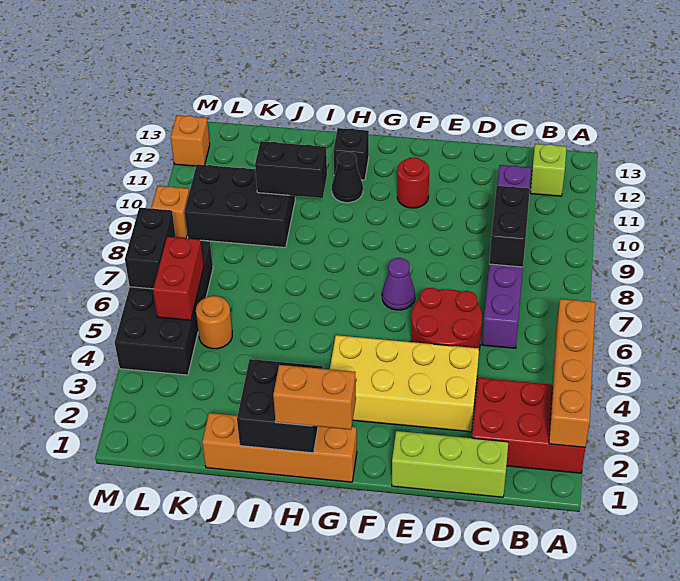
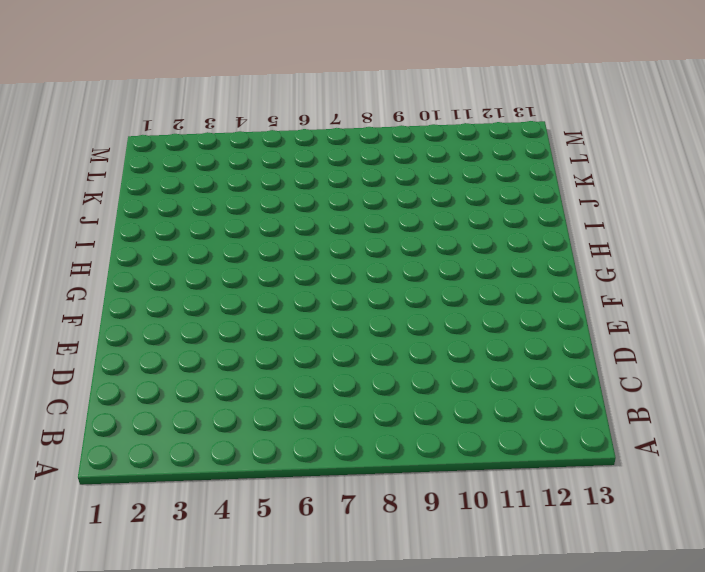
none -> red 2x3 brick [472,378,585,473]
none -> lime 1x1 brick [530,144,566,196]
none -> lime 1x3 brick [392,431,508,497]

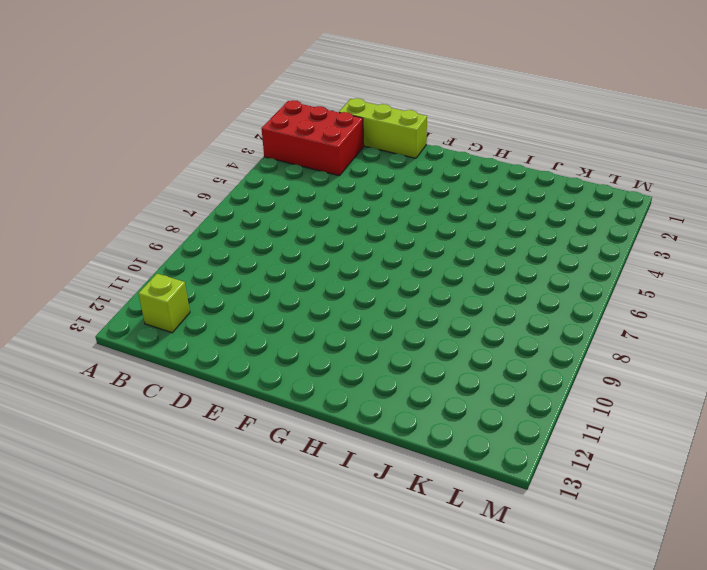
none -> purple 1x6 brick [482,165,531,348]
none -> yellow 2x4 brick [330,335,479,432]
none -> red 2x2 round brick [411,288,482,349]

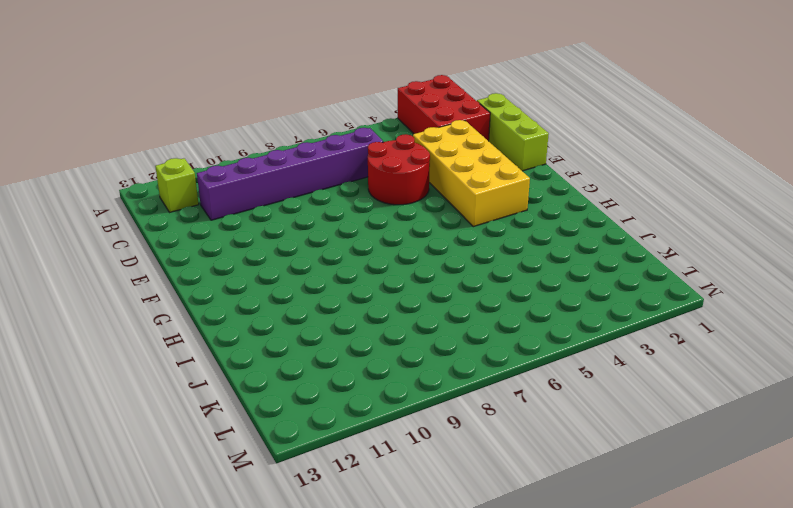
none -> purple 1x1 cone [382,258,415,310]
none -> red 1x1 round brick [397,157,429,208]
none -> orange 1x4 brick [202,413,357,482]

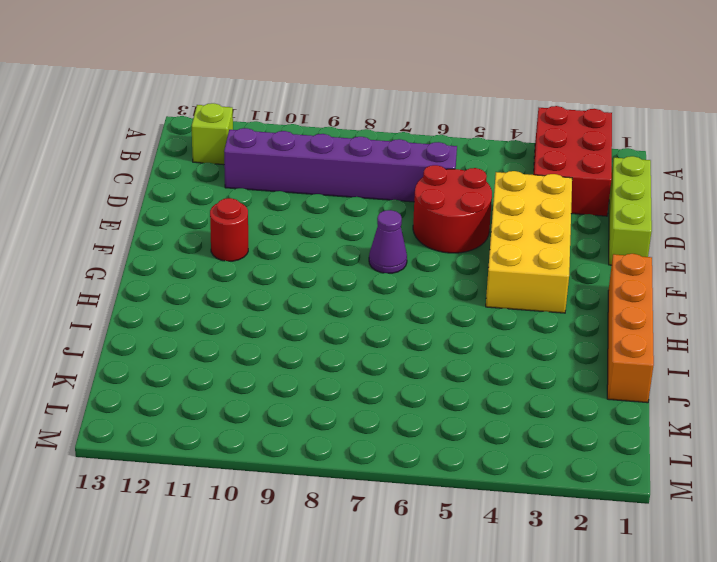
none -> black 1x1 cone [332,152,363,203]
none -> black 1x1 brick [333,128,369,180]
none -> black 2x3 brick [184,164,295,248]

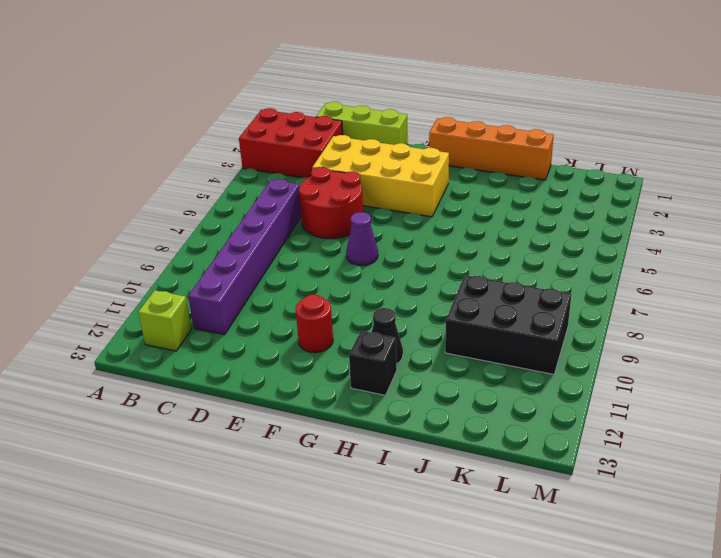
none -> orange 1x1 round brick [196,296,232,349]
none -> black 2x4 brick [115,241,213,375]
none -> orange 1x1 brick [151,186,189,238]

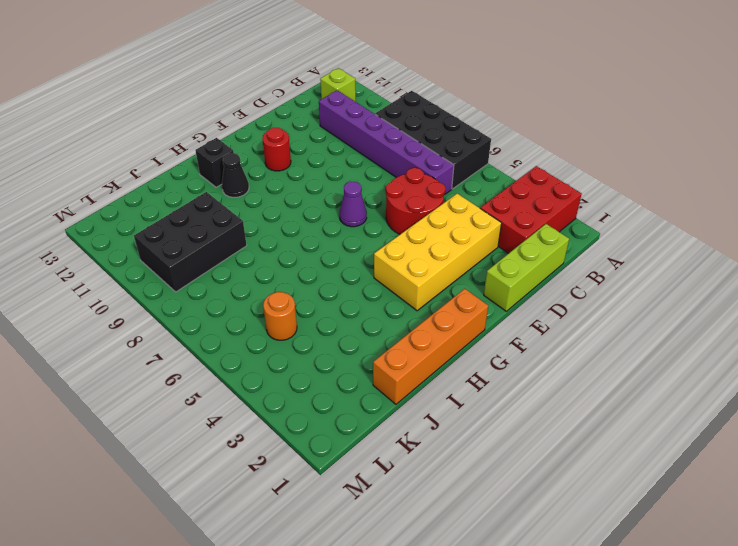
black 2x4 brick [375,91,491,189] -> black 2x4 brick moved to [115,241,213,375]
none -> orange 1x1 brick [151,186,189,238]
none -> orange 1x1 brick [171,115,210,166]
none -> orange 1x4 brick [549,299,595,447]

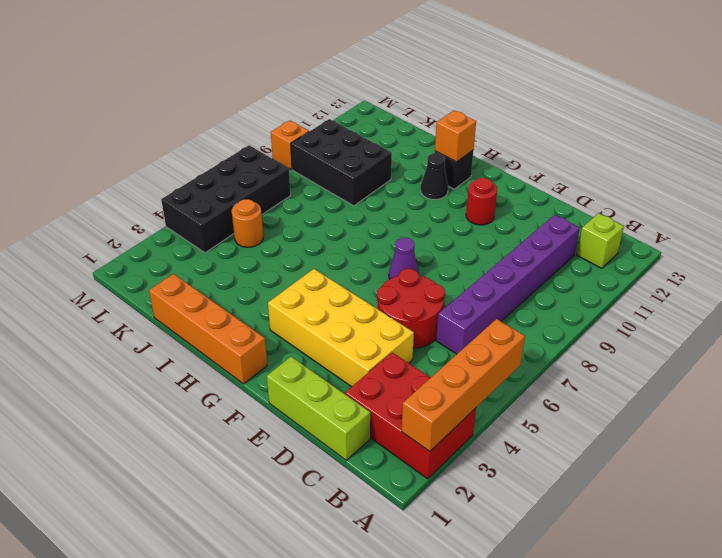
orange 1x1 brick [435,110,476,162] -> orange 1x1 brick moved to [171,115,210,166]
none -> black 1x2 brick [489,186,530,267]
none -> black 2x2 brick [237,359,323,453]
none -> black 1x2 brick [255,141,327,198]

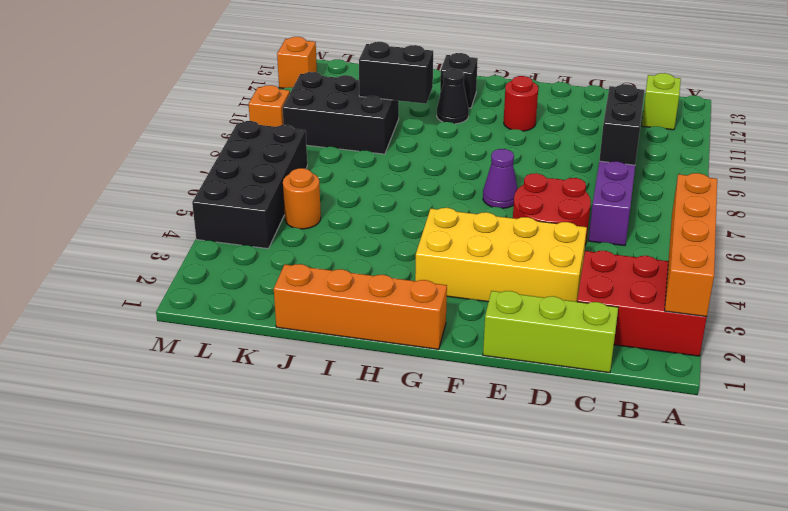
none -> black 2x2 brick [237,359,323,453]
none -> red 1x2 brick [153,237,204,320]
none -> black 1x2 brick [125,208,176,289]

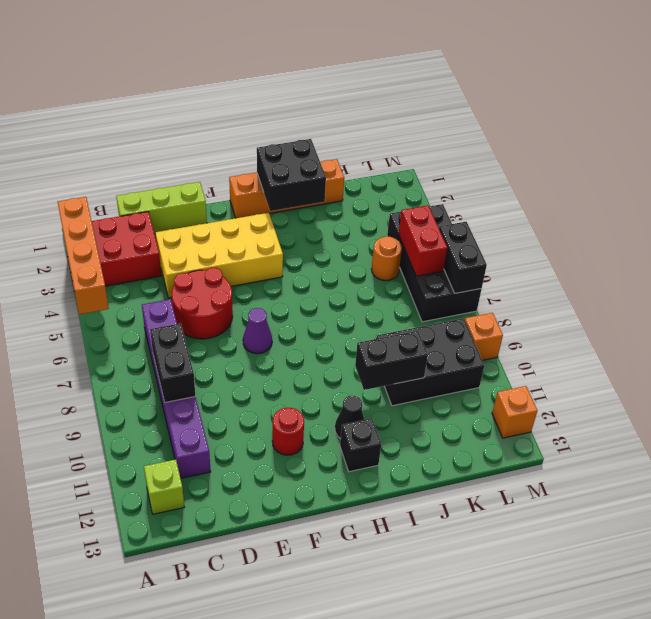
none -> orange 1x2 brick [273,365,356,430]

